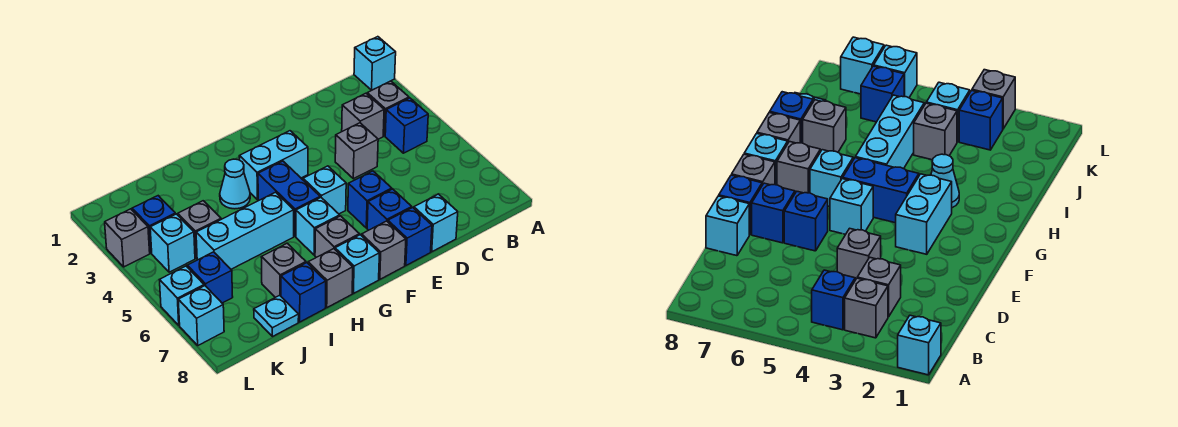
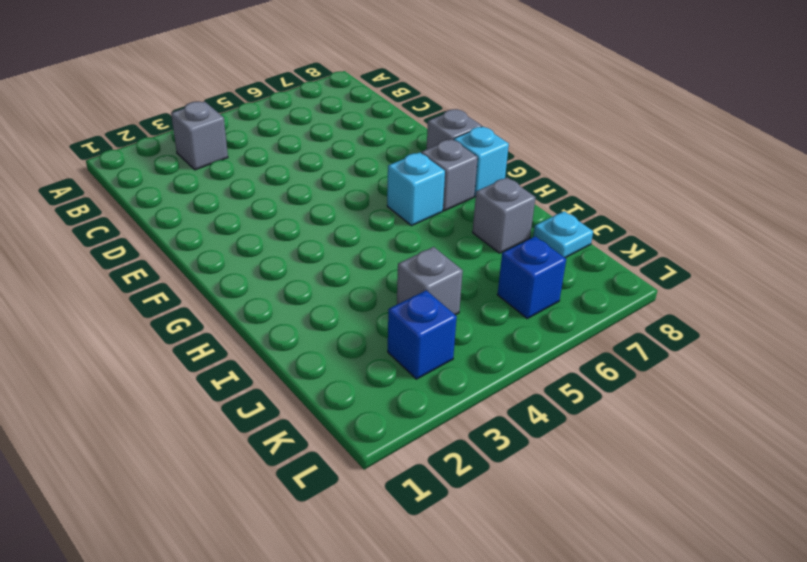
none -> cyan 1x1 brick [354,37,396,90]
none -> blue 1x1 brick [385,98,428,153]
none -> grey 1x1 brick [342,93,384,139]

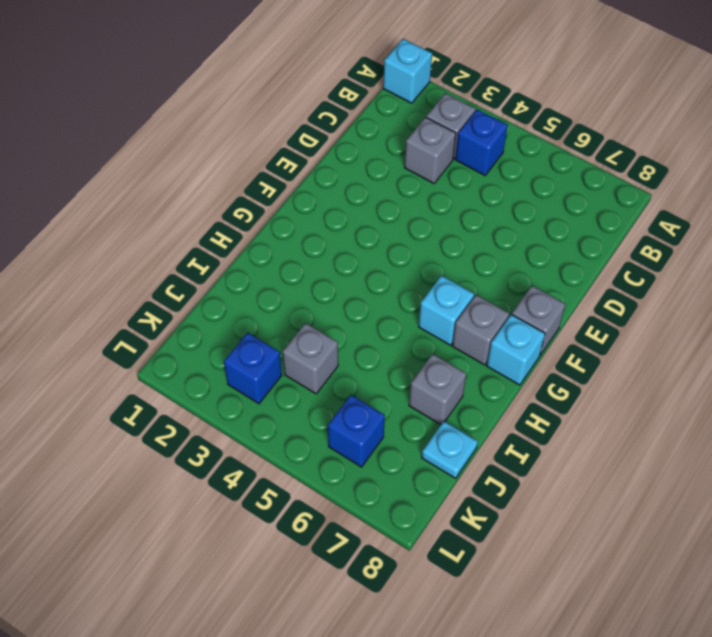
none -> grey 1x1 brick [335,123,378,179]
none -> cyan 1x1 brick [414,194,458,252]
none -> blue 1x1 brick [348,171,392,228]

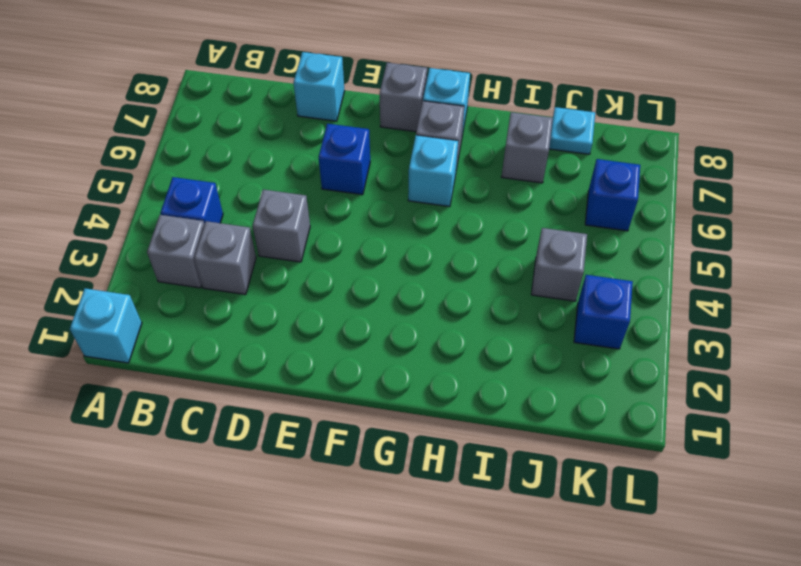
none -> blue 1x1 brick [367,189,412,230]
none -> blue 1x1 brick [388,208,432,265]
none -> cyan 1x2 brick [239,131,308,200]

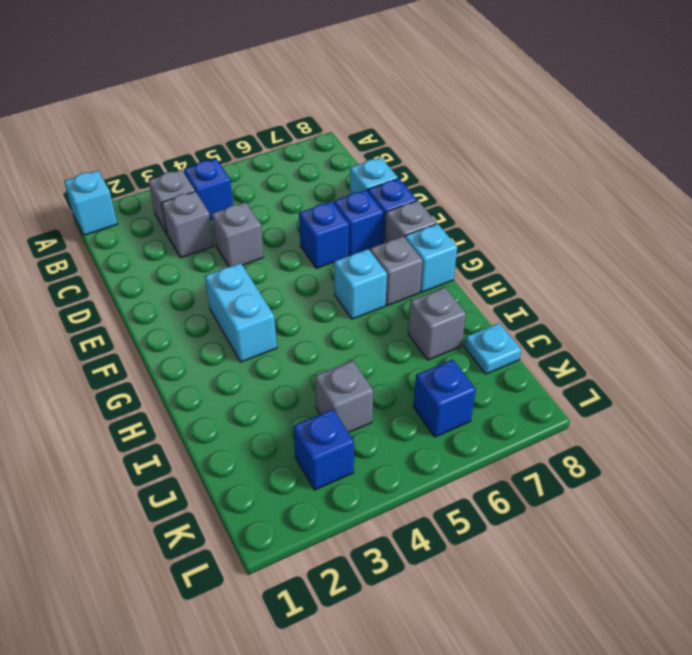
none -> cyan 1x1 brick [303,166,346,214]
none -> blue 1x2 brick [258,161,320,236]
none -> cyan 1x1 cone [220,159,250,209]

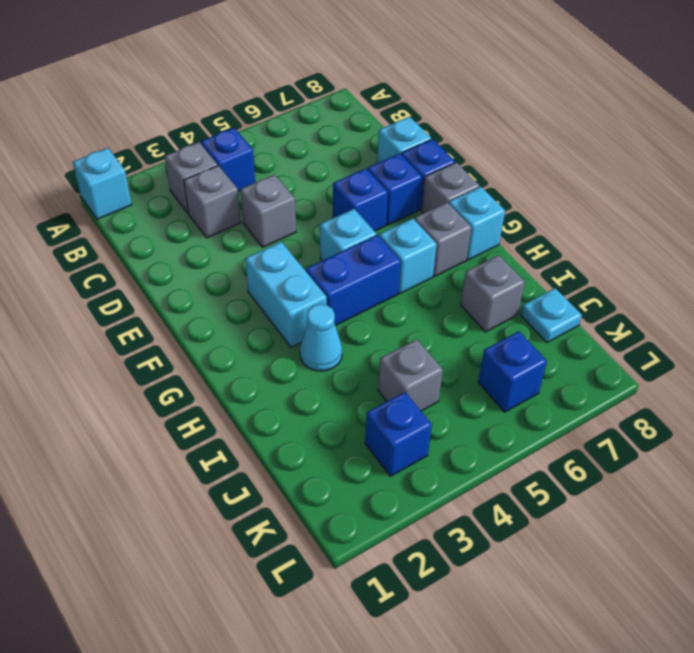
none -> cyan 1x3 brick [196,192,294,269]
none -> grey 1x1 brick [308,249,353,308]
none -> blue 1x1 brick [281,263,326,322]

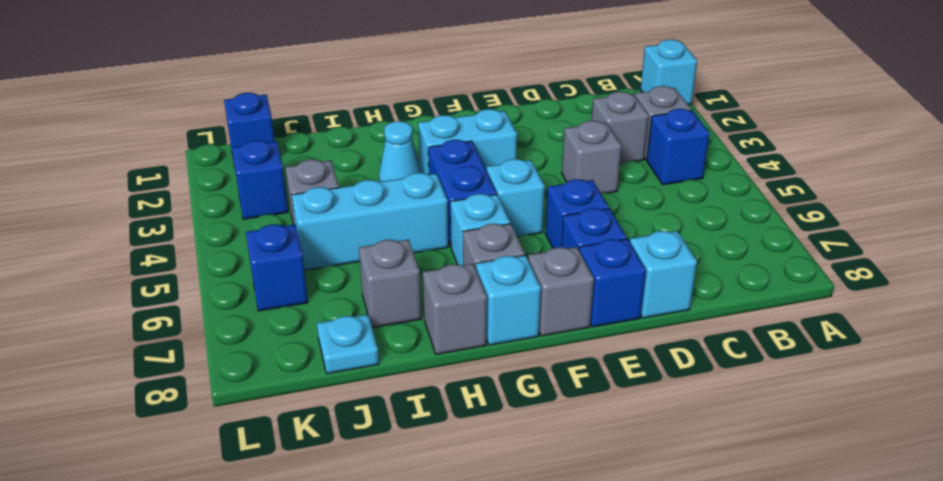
blue 1x1 brick [224,93,275,167] -> blue 1x1 brick moved to [281,263,326,322]
none -> cyan 1x1 brick [150,214,195,272]
none -> grey 1x1 brick [105,209,150,267]
none -> cyan 1x1 brick [159,266,204,325]

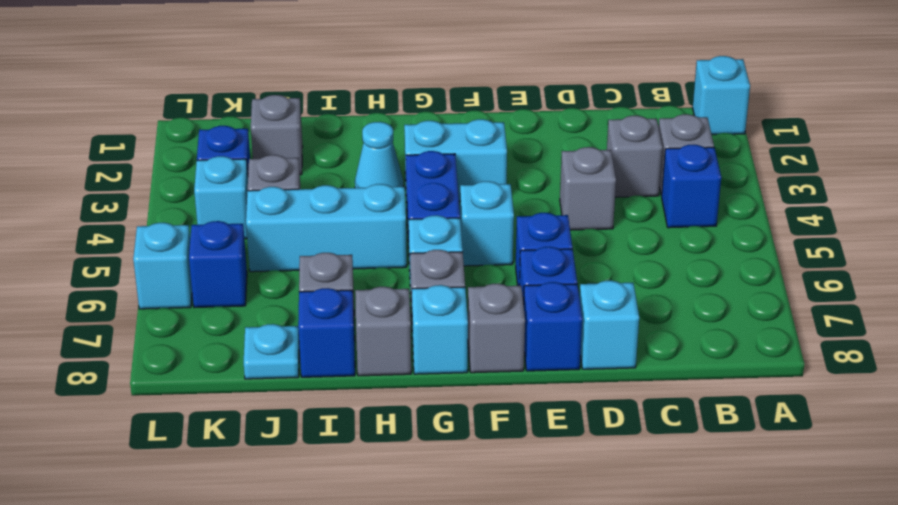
grey 1x1 brick [251,95,303,175] -> grey 1x1 brick moved to [105,209,150,267]
none -> cyan 1x1 brick [178,286,224,345]

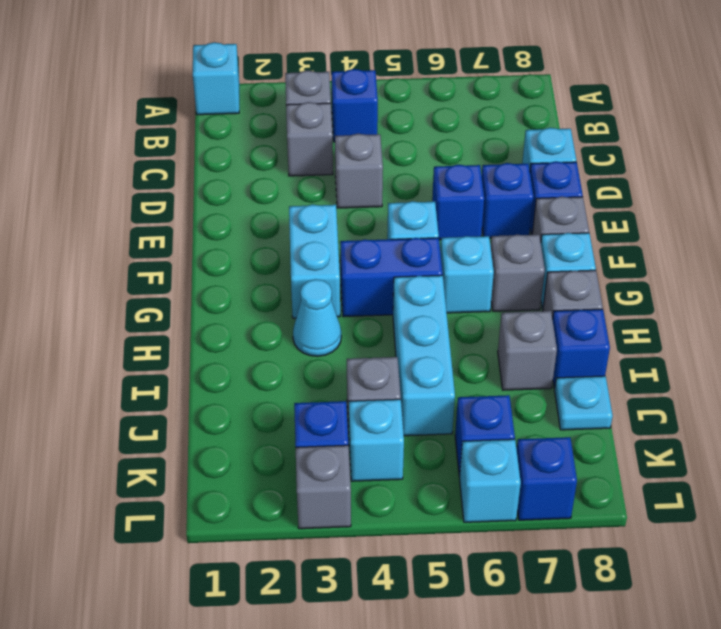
blue 1x1 brick [517,437,577,520] -> cyan 1x1 brick [178,286,224,345]

